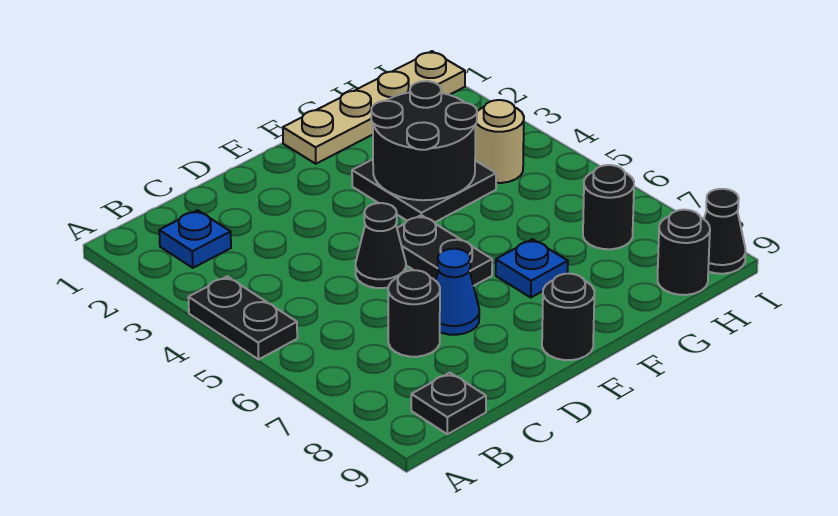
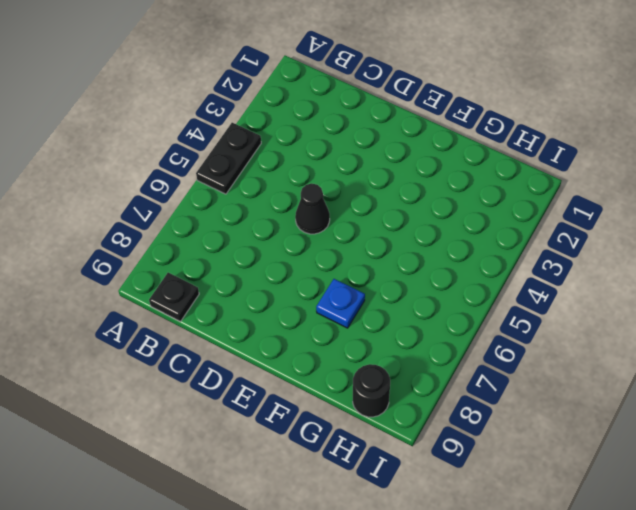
none -> blue 1x1 plate [159,210,231,268]
none -> black 1x1 round brick [388,270,440,357]
none -> blue 1x1 cone [436,249,479,335]

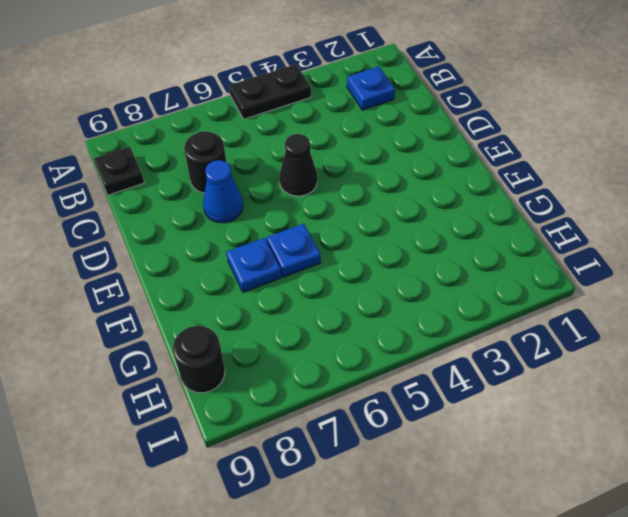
blue 1x1 plate [267,224,321,277] -> none
none -> black 1x2 plate [397,215,492,286]
none -> black 1x1 round brick [542,274,594,360]
none -> tan 1x4 plate [283,51,465,164]

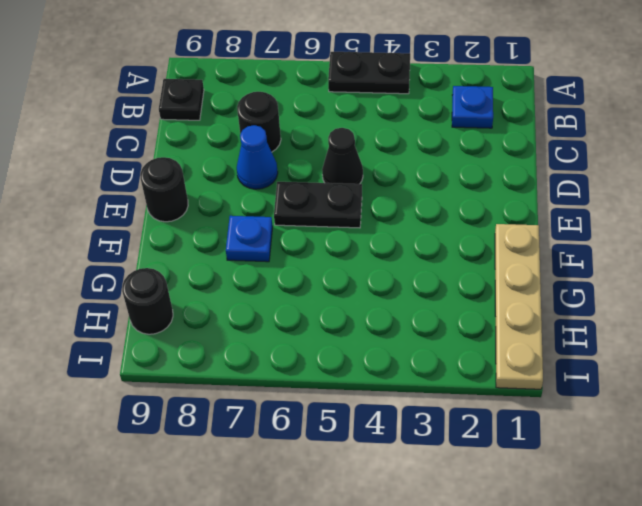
none -> black 2x2 plate [352,159,496,223]
none -> tan 1x1 round brick [475,100,524,183]
none -> black 1x1 round brick [583,165,634,249]

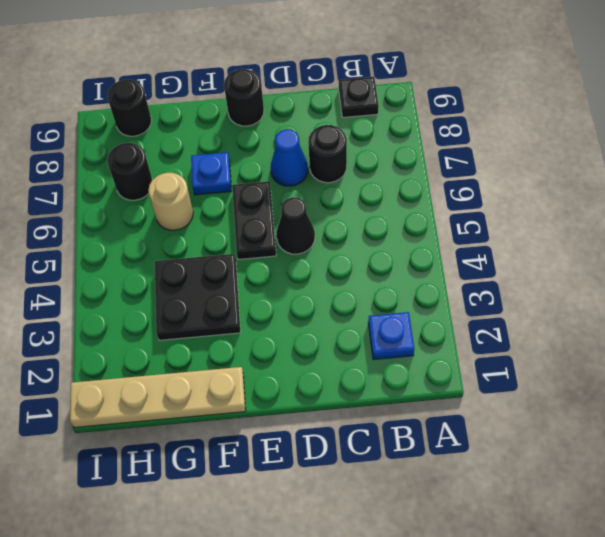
tan 1x1 round brick [148,173,193,230] -> tan 1x1 round brick moved to [475,100,524,183]
none -> black 1x2 plate [188,276,297,359]
none -> black 1x1 cone [704,189,746,274]
none -> black 2x2 round brick [371,81,477,200]

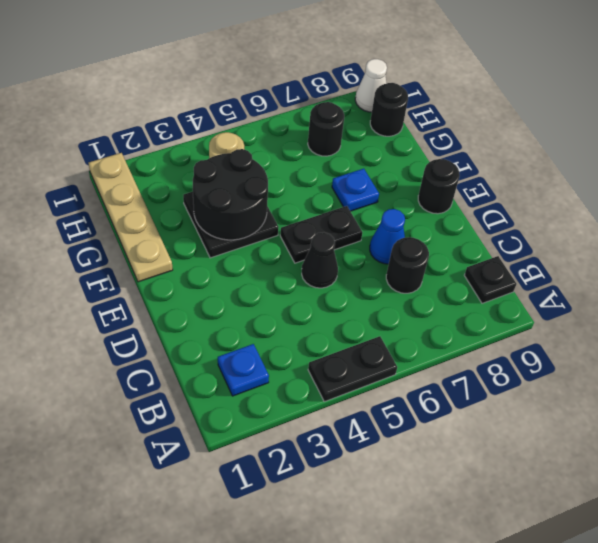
white 1x1 cone [355,59,387,112] -> black 1x1 cone [704,189,746,274]

